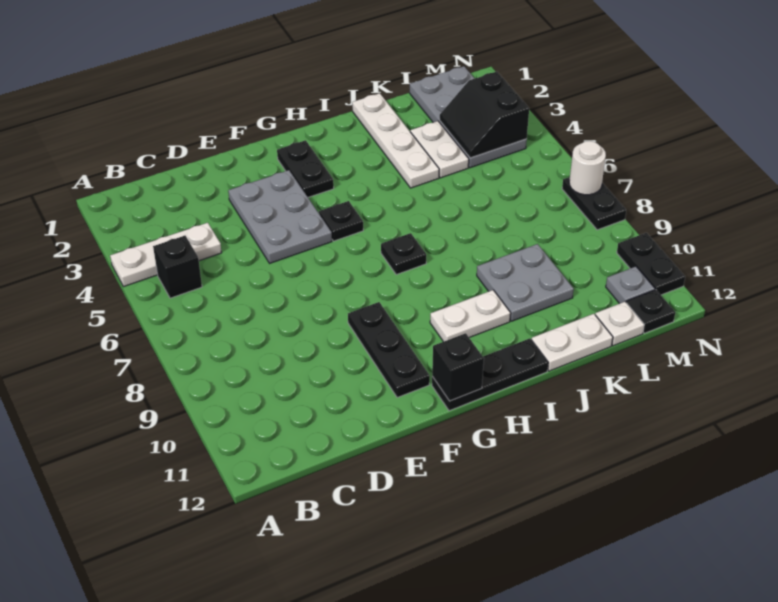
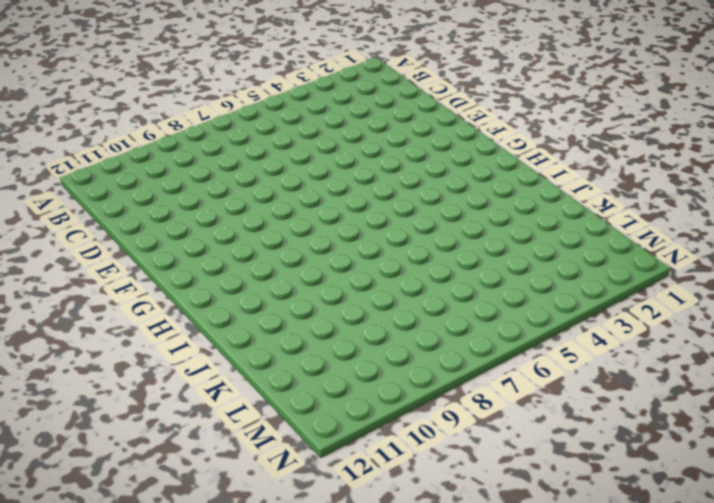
none -> white 1x3 plate [110,223,222,287]
none -> black 1x1 brick [153,236,202,298]
none -> grey 2x3 plate [228,170,332,263]

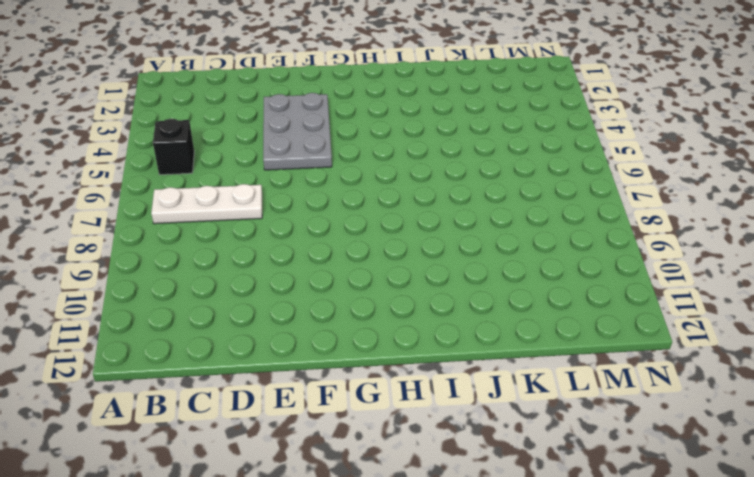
white 1x3 plate [151,184,262,224] -> white 1x3 plate moved to [110,223,222,287]
none -> black 1x3 plate [348,302,430,398]
none -> black 1x2 plate [277,140,334,197]
none -> black 1x1 plate [319,201,363,241]

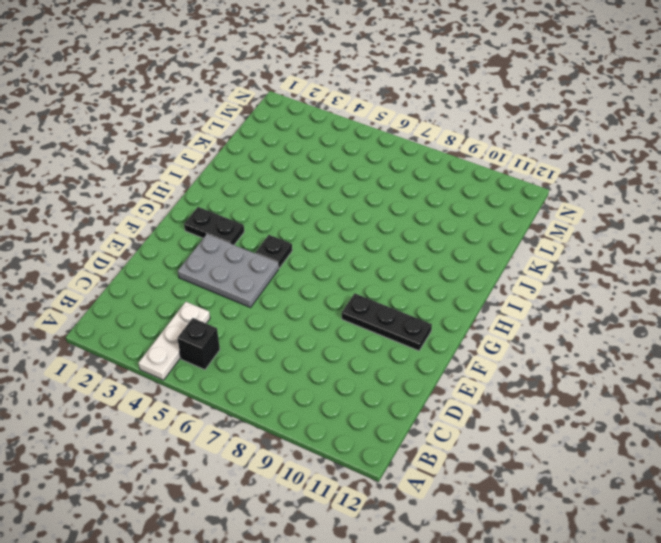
none -> black 1x3 plate [432,338,548,411]
none -> black 1x1 plate [381,233,426,275]
none -> white 1x2 plate [430,290,510,342]

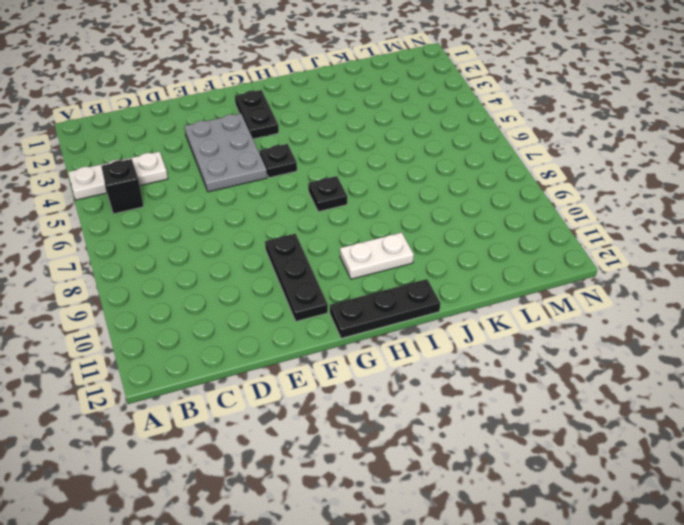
none -> white 1x4 plate [352,93,439,188]
none -> grey 2x2 plate [477,244,574,321]
none -> white 1x2 plate [531,314,613,371]

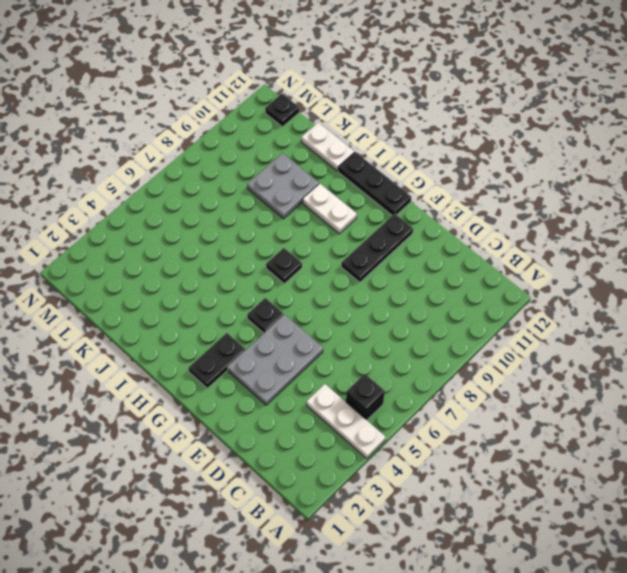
none -> white 1x4 plate [352,93,439,188]
none -> white 1x2 plate [410,121,469,178]
none -> grey 2x4 plate [410,66,527,168]

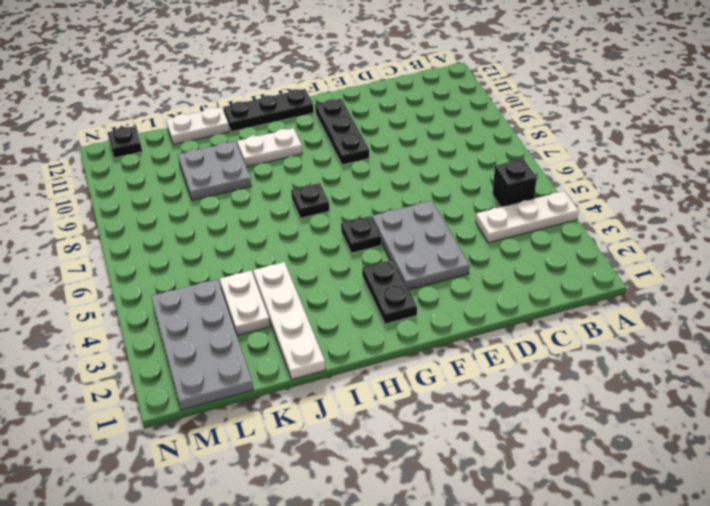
none -> white 1x1 plate [595,302,644,346]
none -> grey 1x1 plate [606,267,655,304]
none -> black 1x2 plate [562,177,626,230]

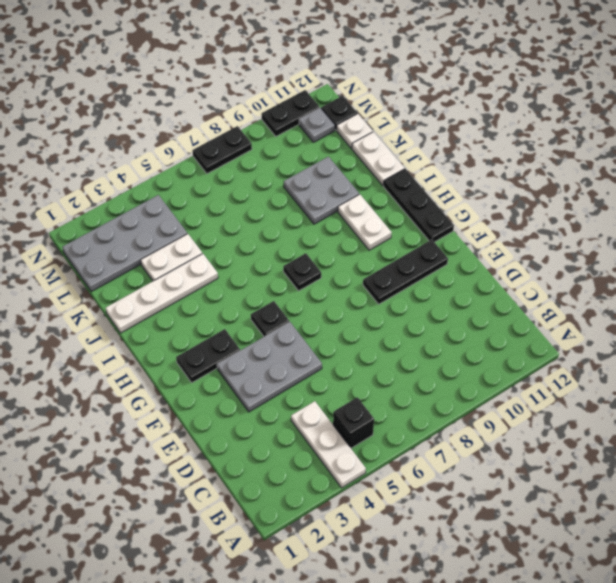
none -> black 1x1 brick [432,333,484,401]
none -> black 2x2 slope [440,72,529,158]
none -> white 1x1 round brick [569,141,606,195]

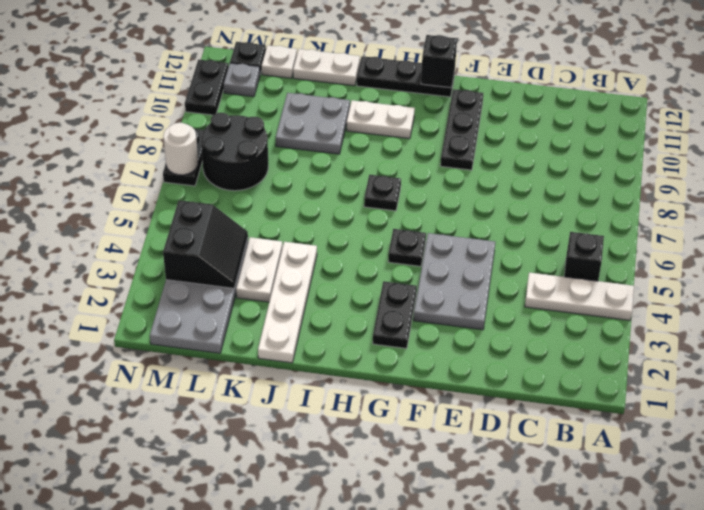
black 2x2 round brick [201,113,268,191] -> none

